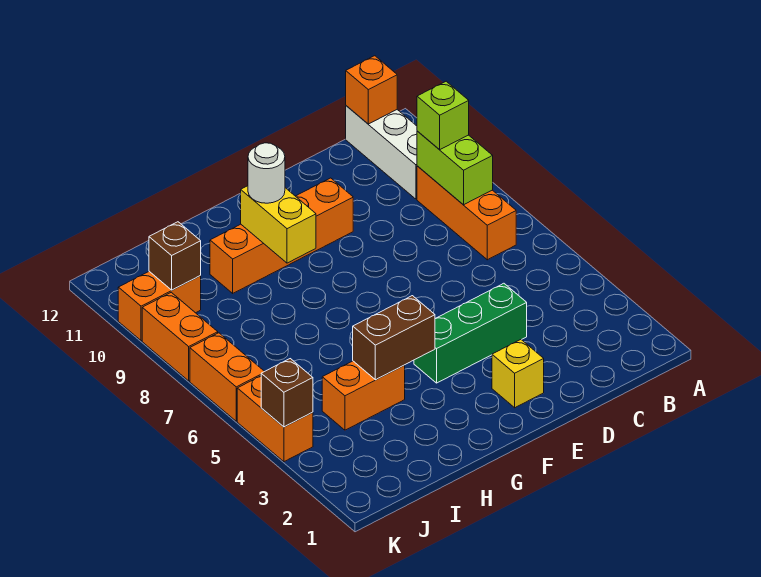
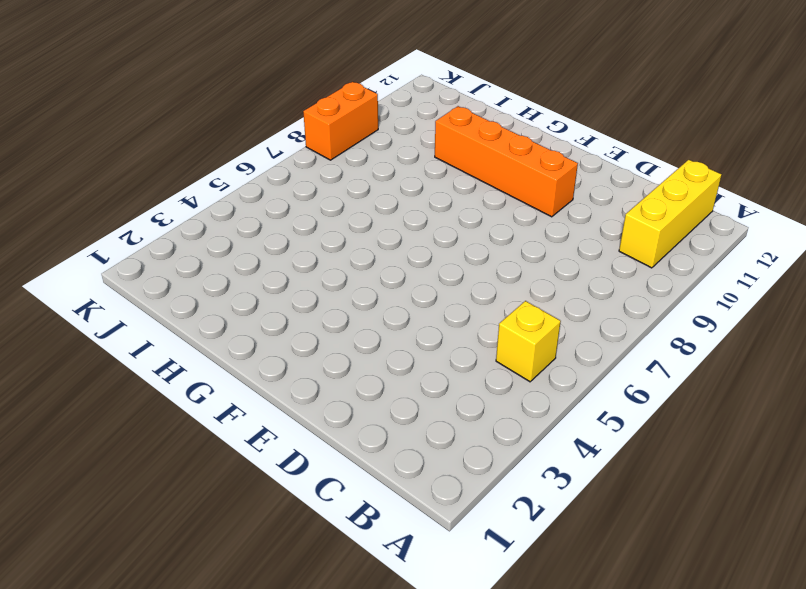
yellow 1x1 brick [496,301,561,382] -> yellow 1x1 brick moved to [492,340,544,408]
yellow 1x3 brick [619,160,722,268] -> white 1x3 brick [346,106,417,199]
none -> orange 1x3 brick [417,166,516,260]
none -> green 1x3 brick [414,283,527,383]
none -> orange 1x2 brick [322,361,405,430]

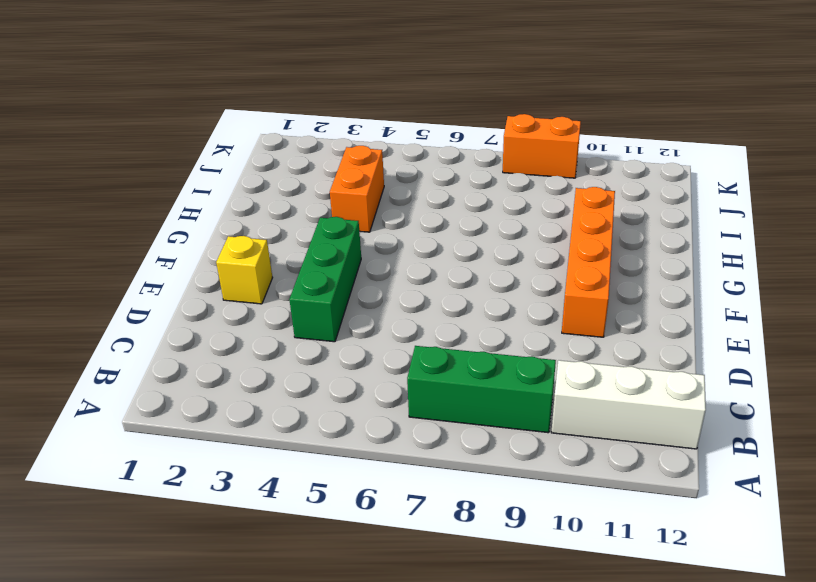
green 1x3 brick [407,346,556,433] -> orange 1x3 brick [417,166,516,260]
none -> orange 1x2 brick [118,271,201,341]
none -> orange 1x2 brick [237,376,313,462]
none -> orange 1x2 brick [190,333,264,421]

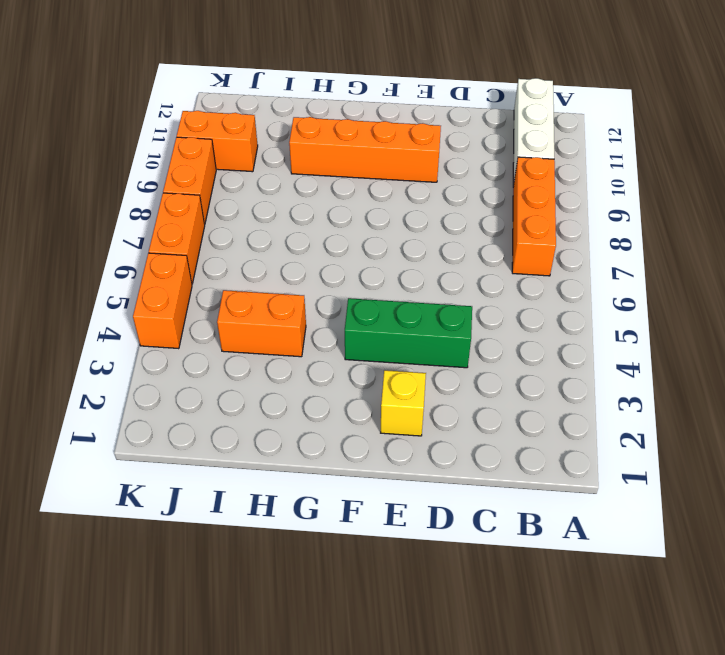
none -> lime 1x2 brick [417,131,493,205]
none -> orange 1x1 brick [346,56,397,124]
none -> brown 1x2 brick [353,296,435,380]

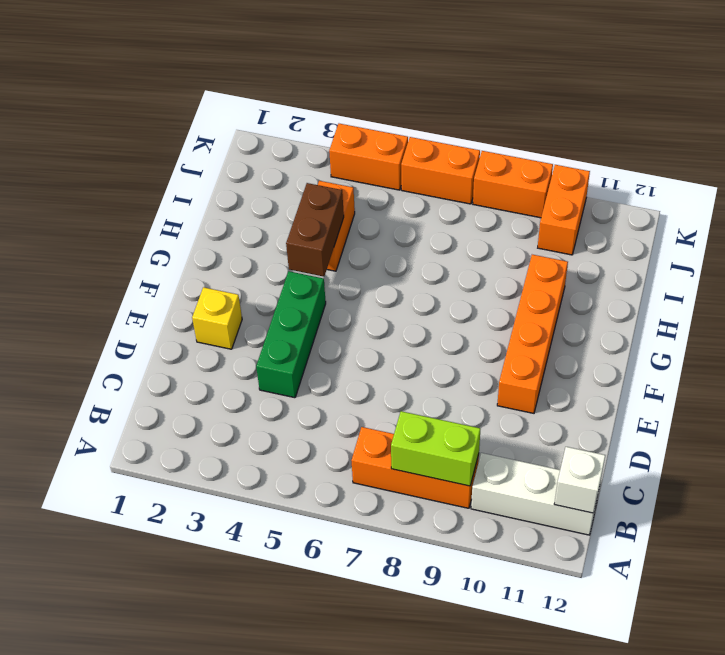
white 1x1 brick [554,447,605,513] -> orange 1x1 brick [346,56,397,124]
none -> yellow 1x2 brick [241,186,316,263]
none -> brown 1x1 brick [149,222,201,290]
none -> brown 1x1 brick [261,359,313,427]

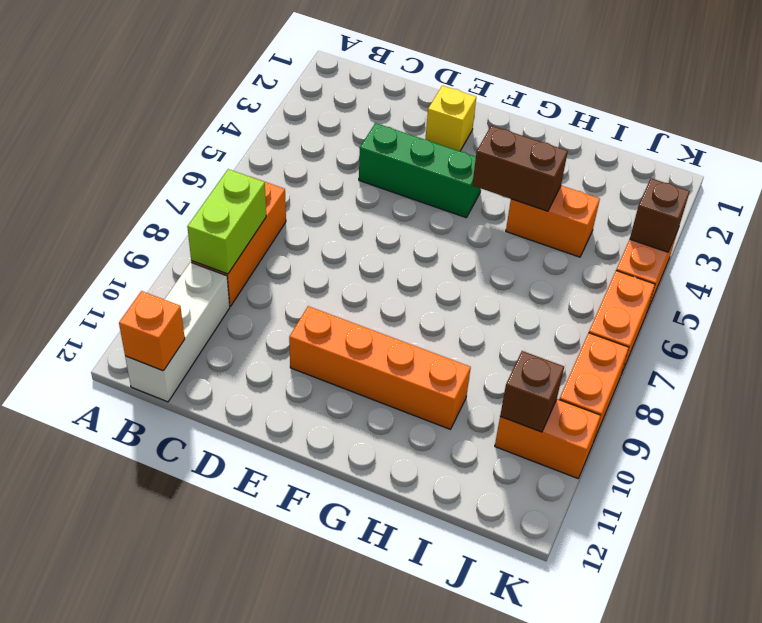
none -> yellow 1x2 brick [241,186,316,263]
none -> lime 1x1 brick [417,81,469,150]
none -> white 1x1 round brick [248,143,285,203]

